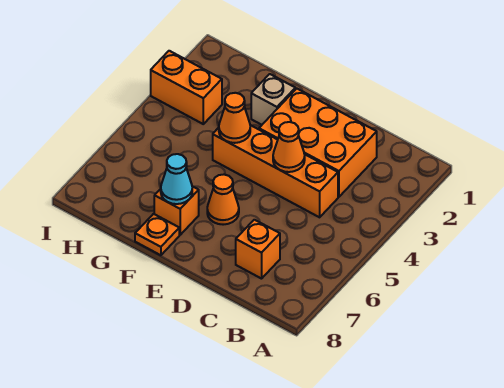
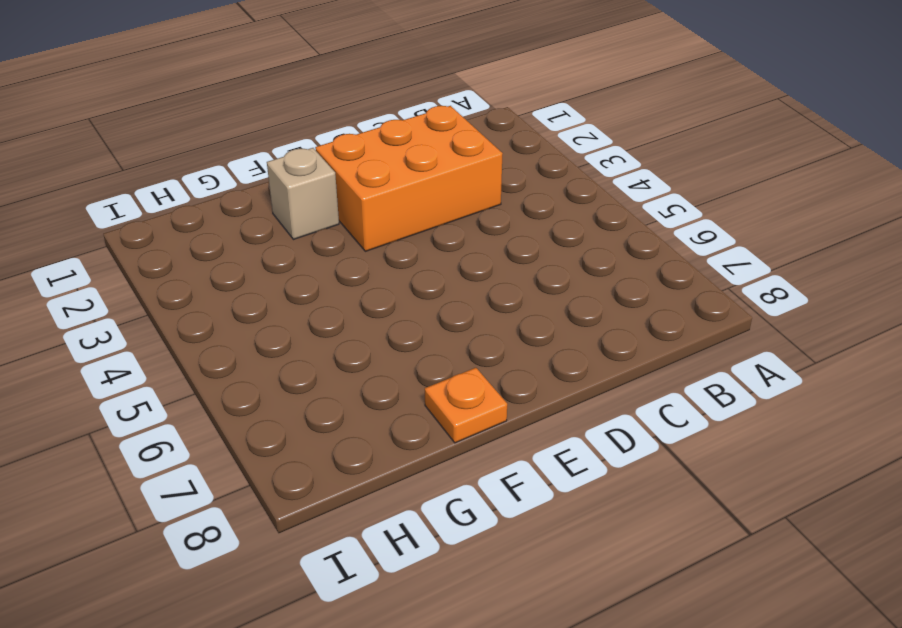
none -> orange 1x4 brick [213,125,338,217]
none -> orange 1x1 brick [236,220,280,279]

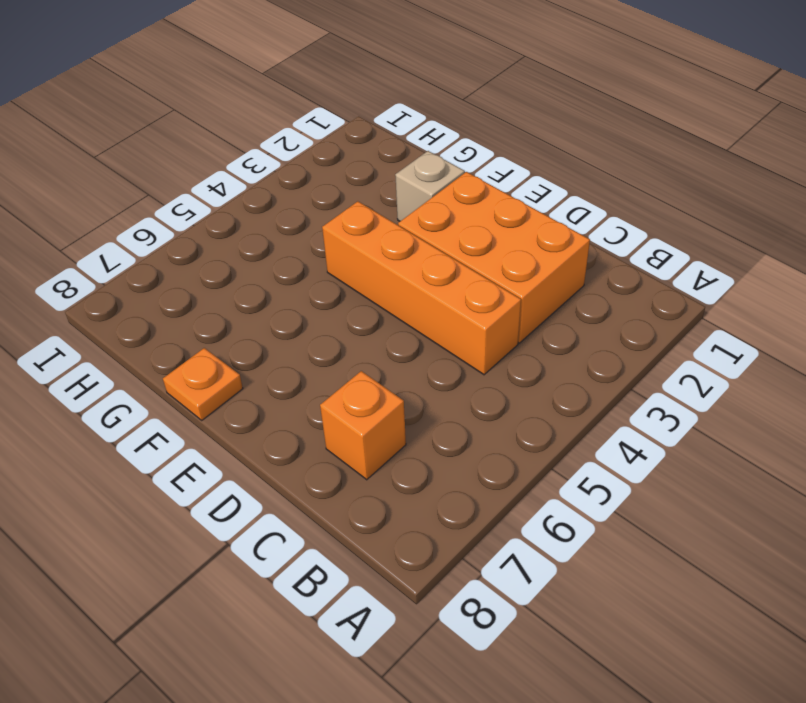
none -> orange 1x1 cone [207,175,239,225]
none -> orange 1x1 brick [154,186,199,235]

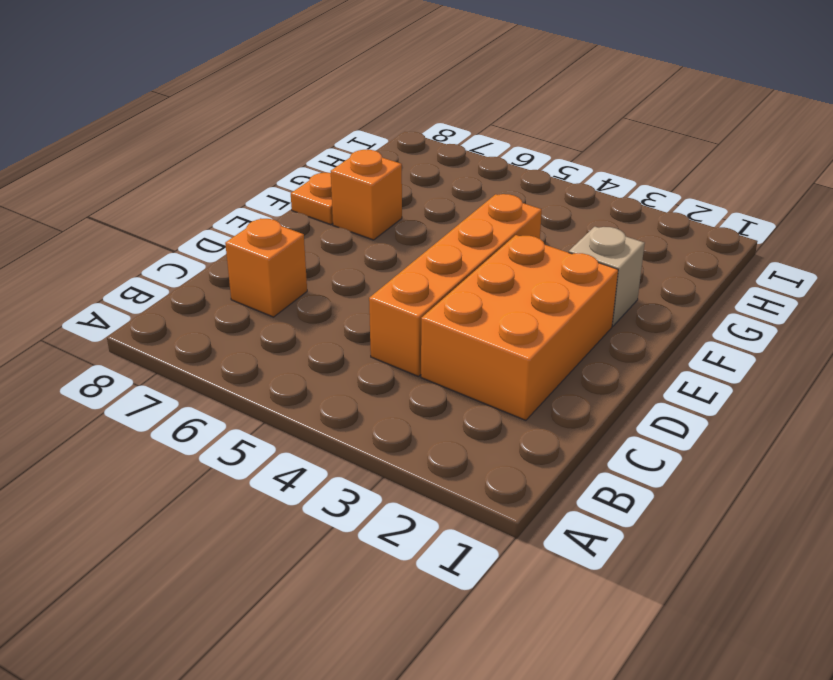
none -> orange 1x1 cone [207,175,239,225]
none -> orange 1x2 brick [151,51,222,124]

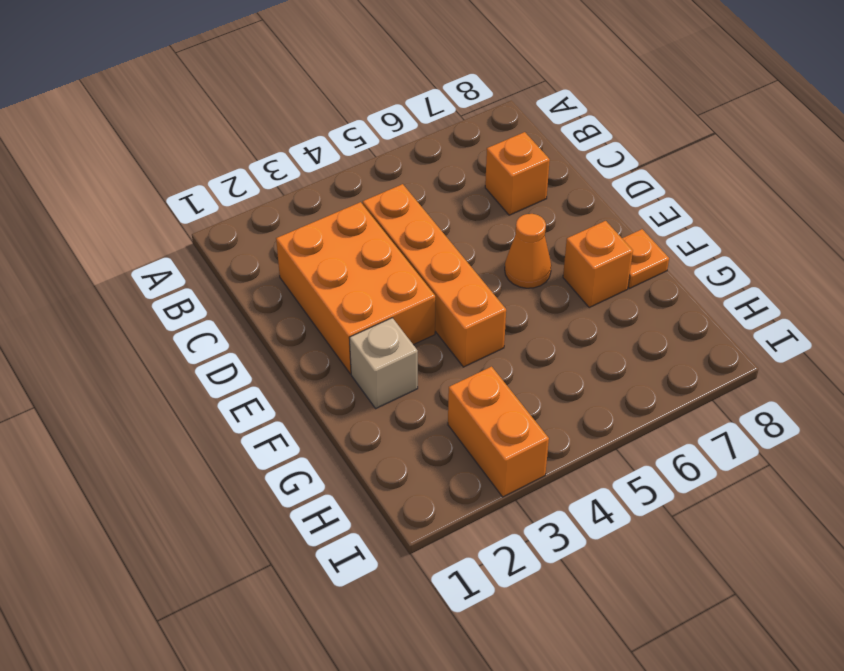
none -> orange 1x1 cone [273,122,305,172]
none -> orange 1x1 cone [219,93,250,143]

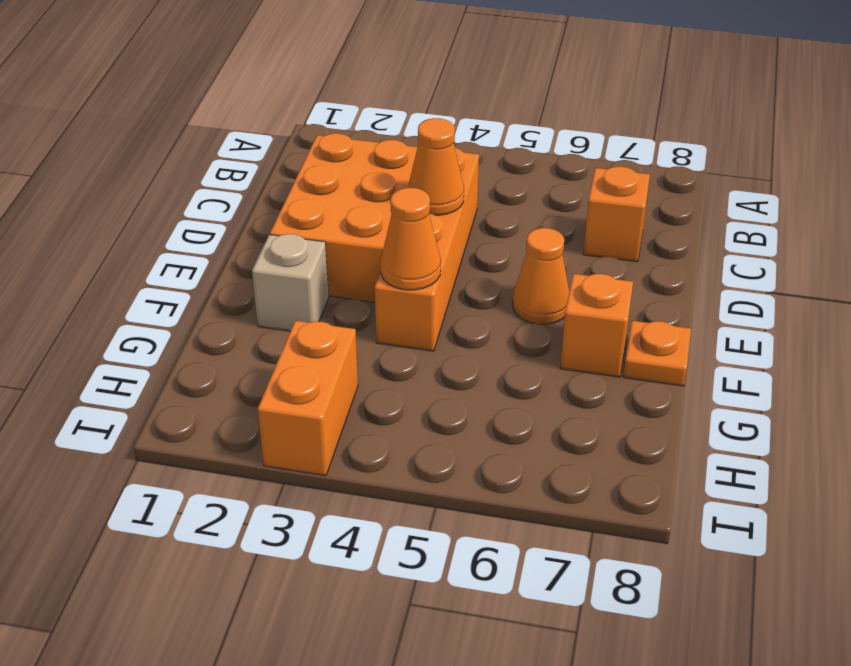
none -> cyan 1x1 cone [161,154,192,204]

